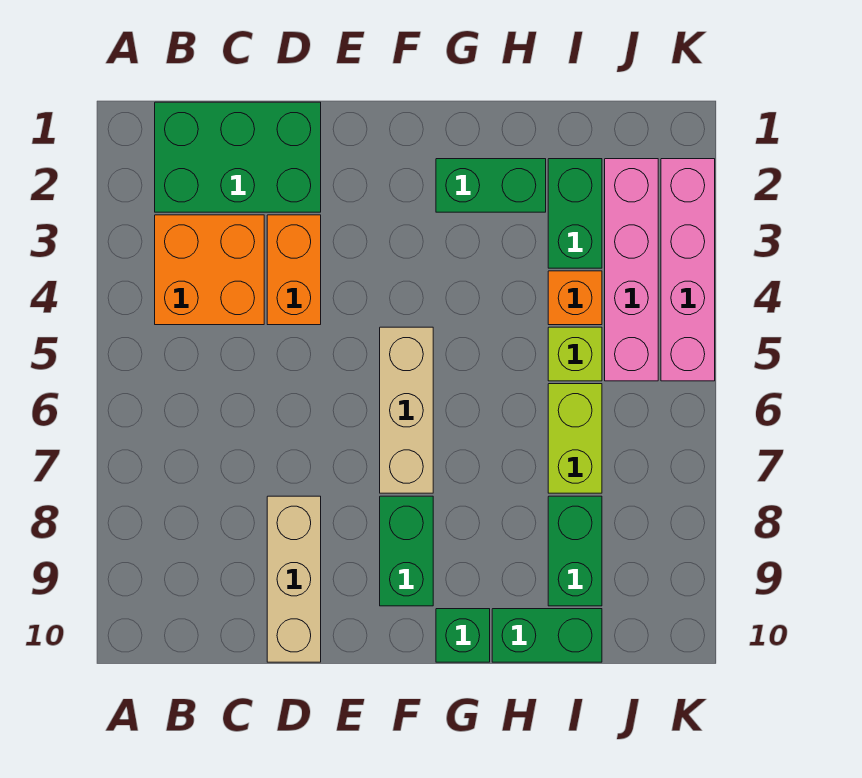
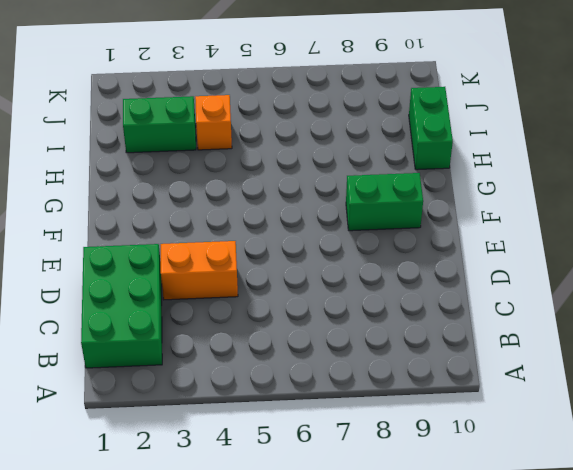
none -> orange 2x2 brick [155,215,264,325]
none -> tan 1x3 brick [267,496,321,662]
none -> tan 1x3 brick [380,327,433,493]

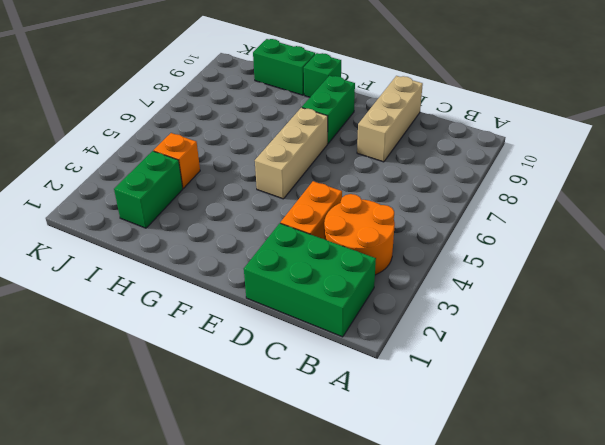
orange 2x2 round brick [324,194,395,275] -> orange 2x2 brick [155,215,264,325]
none -> green 1x2 brick [436,159,546,212]
none -> lime 1x1 brick [548,327,602,381]
none -> lime 1x2 brick [548,384,602,493]

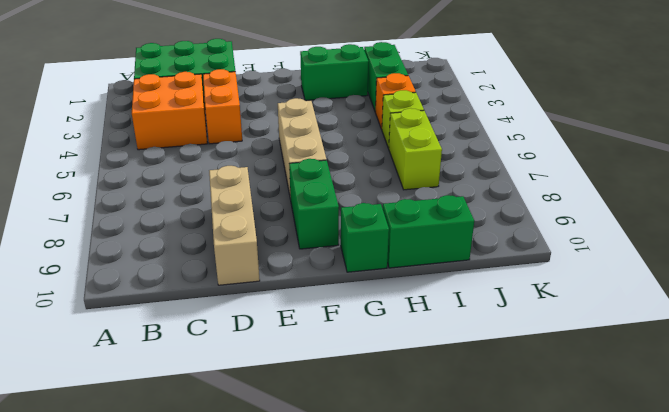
none -> green 1x2 brick [548,496,602,606]
none -> pink 1x4 brick [605,159,658,381]
none -> pink 1x4 brick [661,159,715,381]

